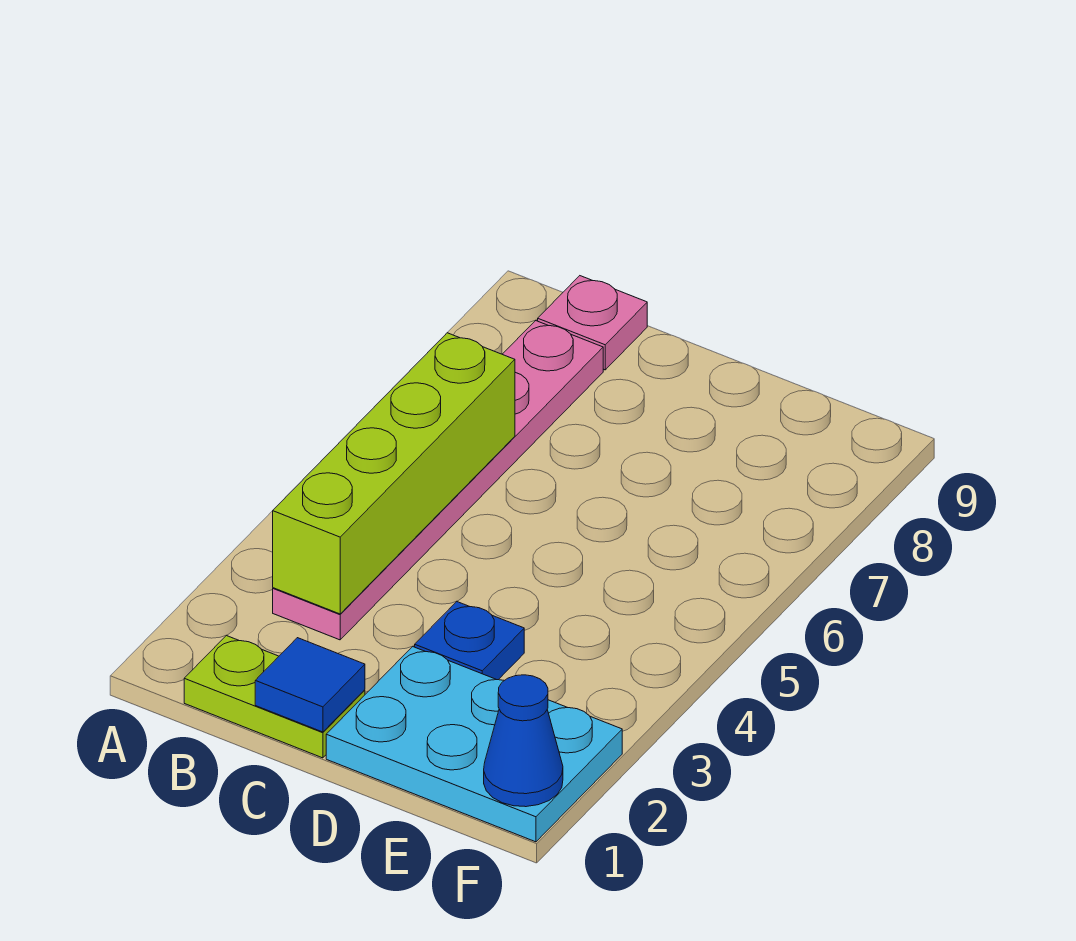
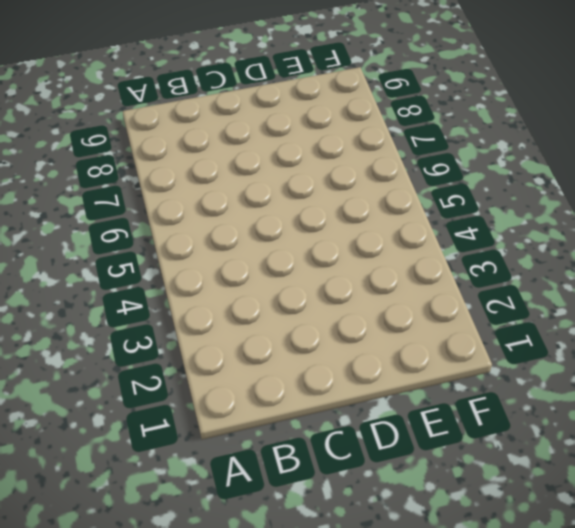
none -> lime 1x2 plate [184,636,365,758]
none -> pink 1x6 plate [273,320,603,640]

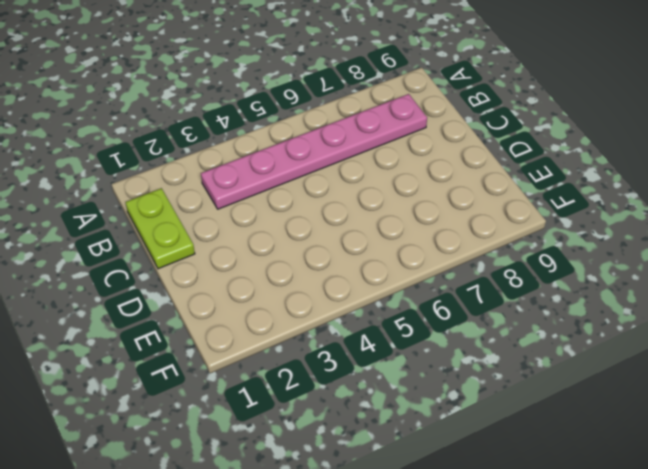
none -> pink 1x1 plate [538,276,647,370]
none -> cyan 2x3 plate [326,647,622,842]

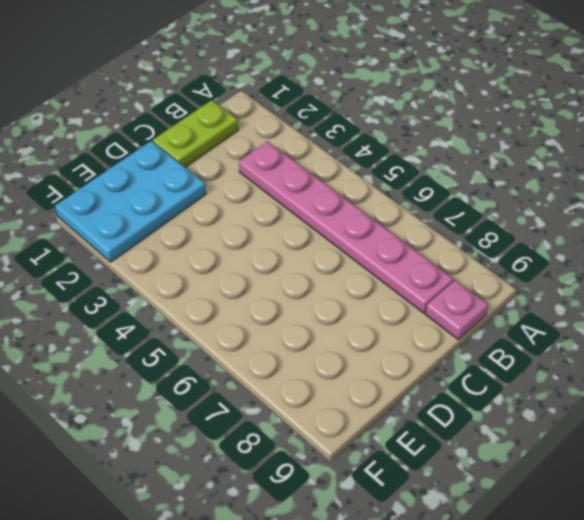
none -> blue 1x1 plate [415,602,524,680]
none -> lime 1x4 brick [273,333,515,614]

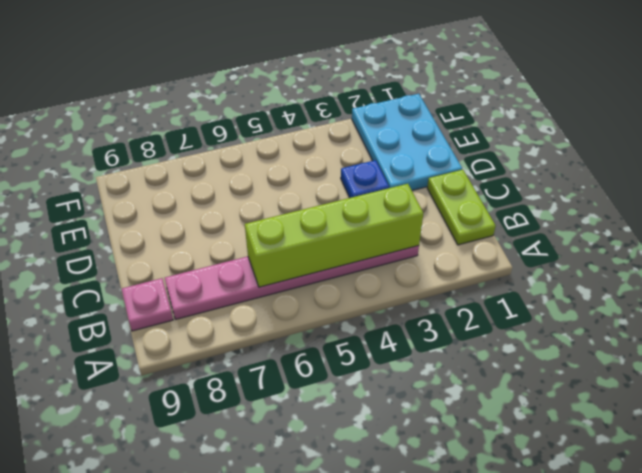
none -> blue 1x1 tile [255,638,365,732]
none -> blue 1x1 cone [484,675,563,807]

